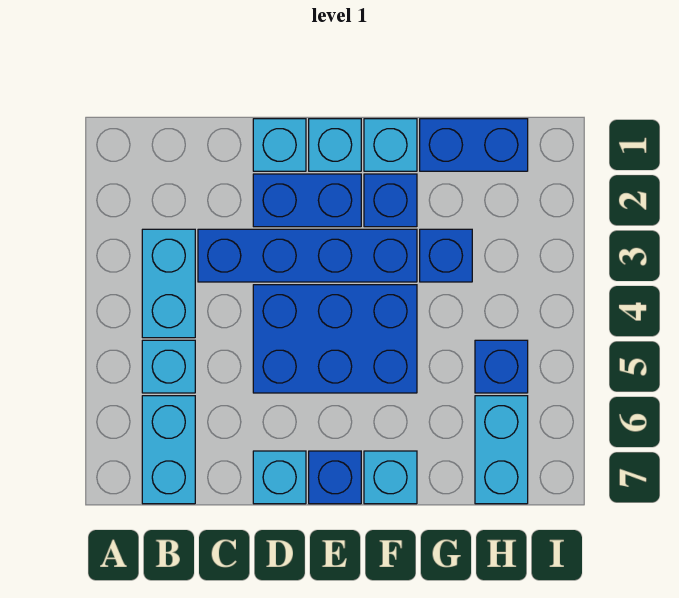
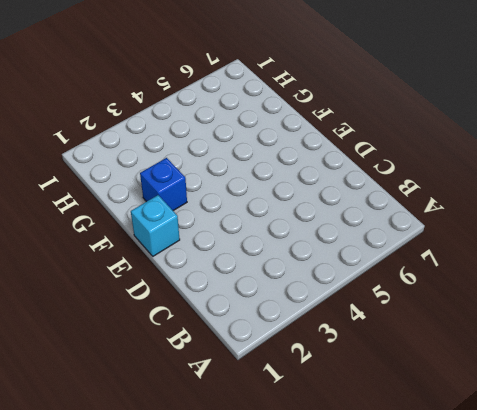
none -> cyan 1x2 brick [142,229,195,338]
none -> cyan 1x1 brick [142,340,195,393]
none -> cyan 1x2 brick [142,396,195,504]

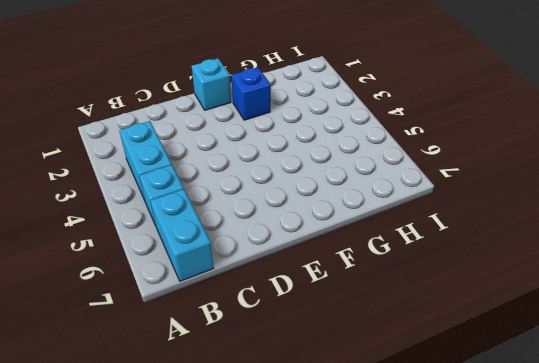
none -> blue 1x4 brick [198,229,417,282]
none -> cyan 1x1 brick [253,119,306,171]
none -> blue 1x2 brick [253,174,361,227]

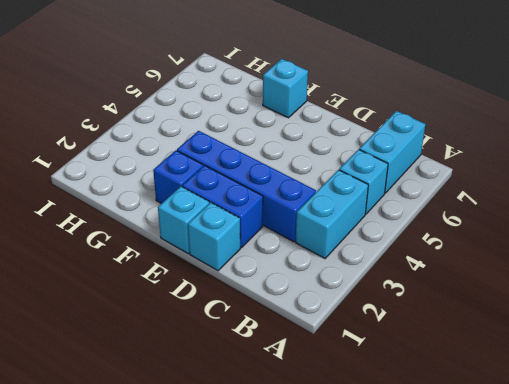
none -> blue 2x3 brick [253,285,417,393]
none -> cyan 1x1 brick [253,451,306,504]
none -> blue 1x1 brick [309,451,361,504]

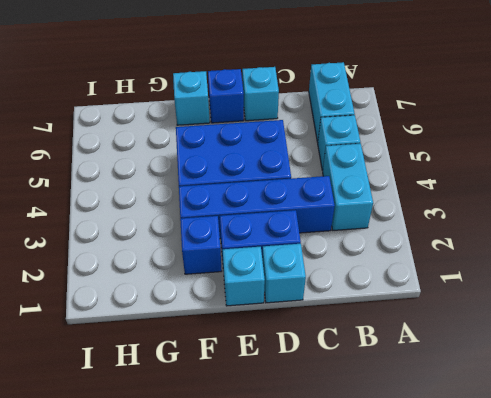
none -> cyan 1x1 brick [364,119,417,171]
none -> blue 1x2 brick [420,119,528,171]
none -> blue 1x1 brick [420,229,472,282]

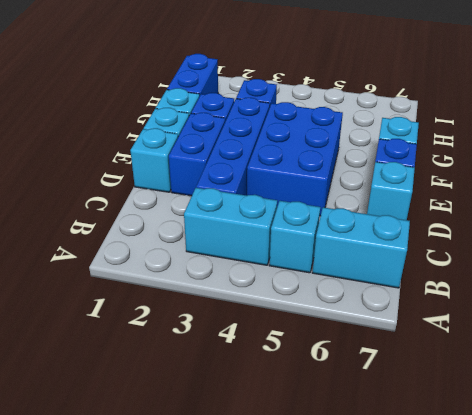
none -> blue 1x1 brick [475,340,528,393]
none -> cyan 1x2 brick [475,396,528,504]

